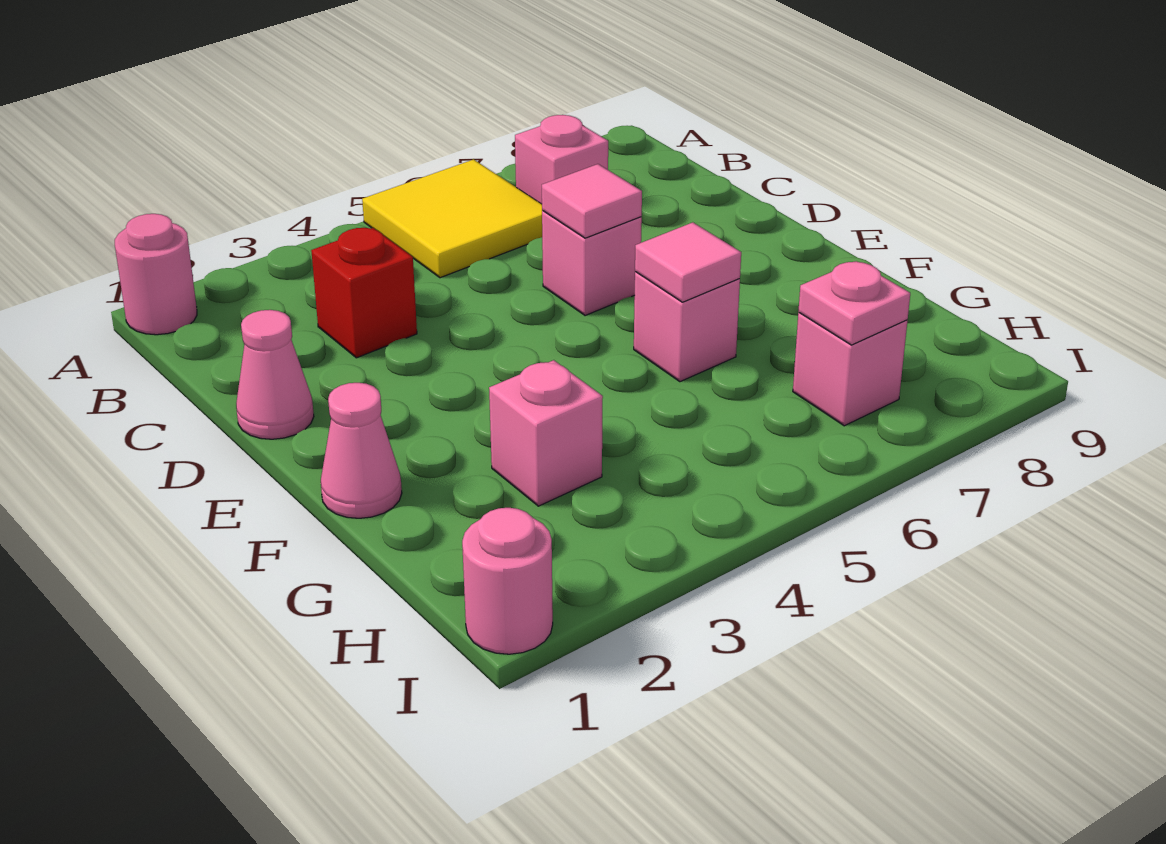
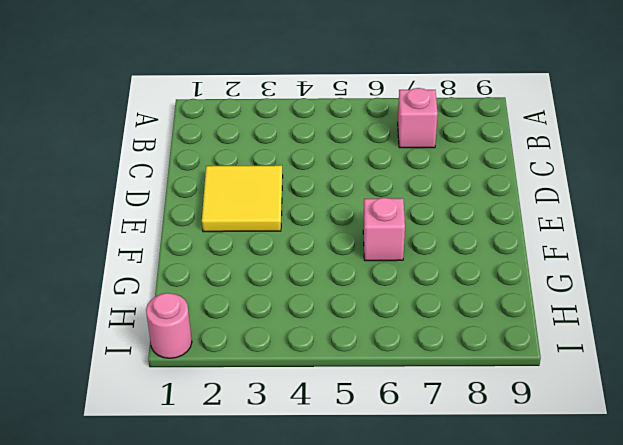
yellow 2x2 tile [202,165,283,232] -> yellow 2x2 tile moved to [362,159,543,278]
none -> pink 1x1 round brick [115,214,197,335]
none -> red 1x1 brick [311,228,417,358]
none -> pink 1x1 cone [236,310,314,439]

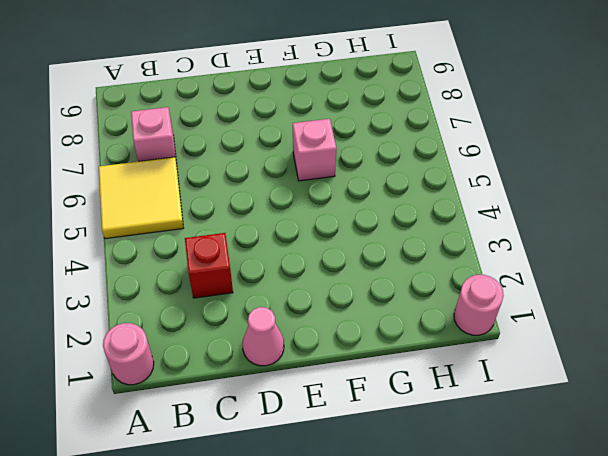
none -> pink 1x1 brick [542,211,642,316]
none -> pink 1x1 cone [321,383,402,518]
none -> pink 1x1 brick [489,360,603,506]

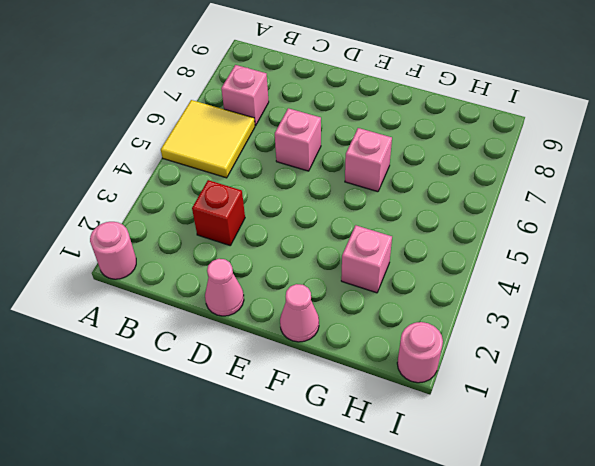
none -> pink 1x1 brick [793,313,907,426]
none -> pink 1x1 tile [542,164,642,238]
none -> pink 1x1 tile [635,222,741,302]

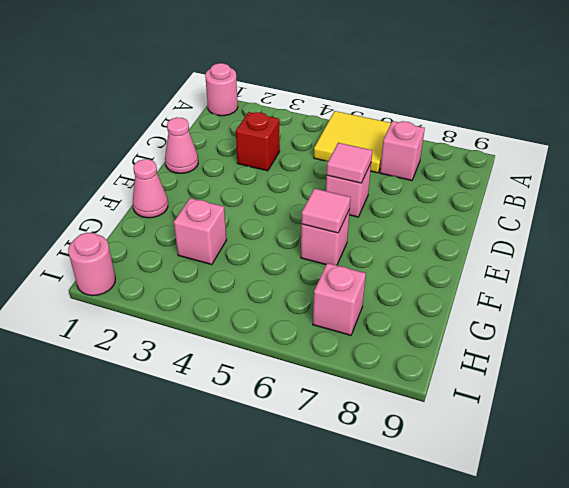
none -> pink 1x1 plate [798,261,910,345]

